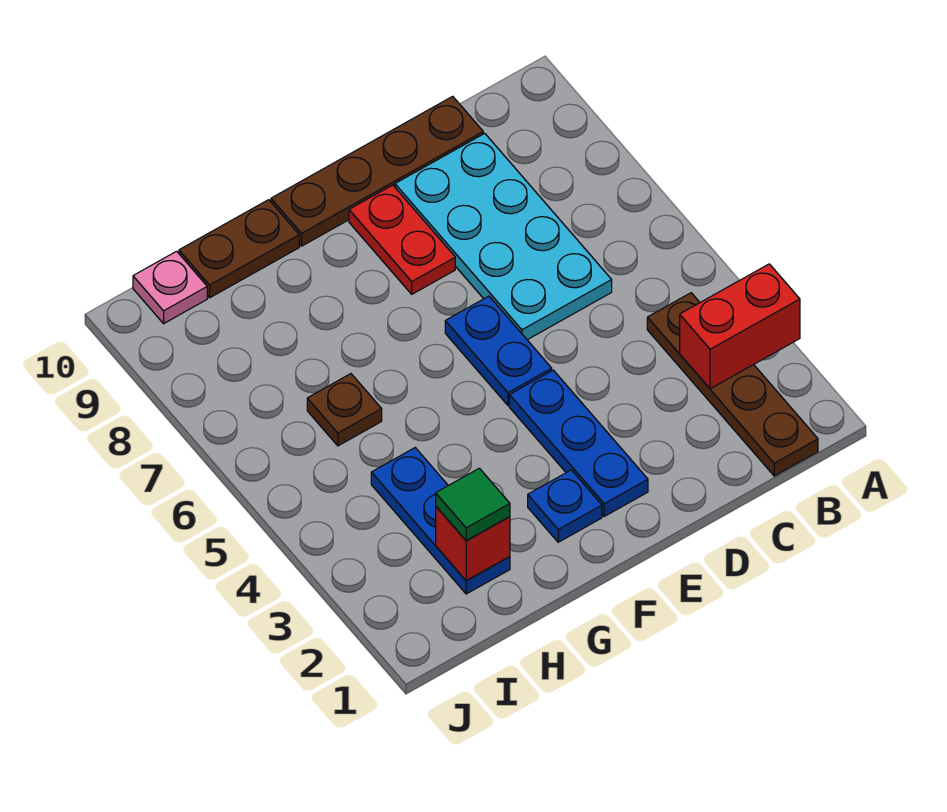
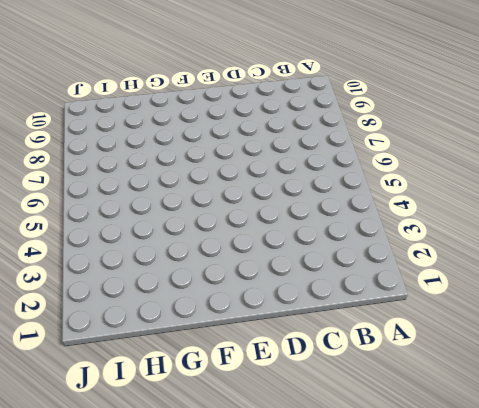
none -> brown 1x4 plate [647,293,818,476]
none -> cyan 2x4 plate [395,133,612,340]
none -> brown 1x4 plate [271,96,483,246]

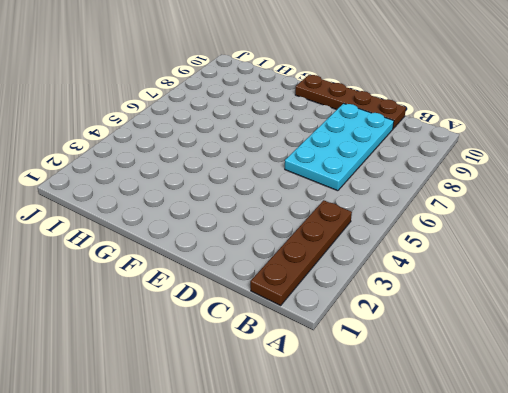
none -> blue 1x3 plate [509,370,648,516]
none -> blue 1x2 plate [445,296,552,405]
none -> red 1x2 plate [349,185,455,294]

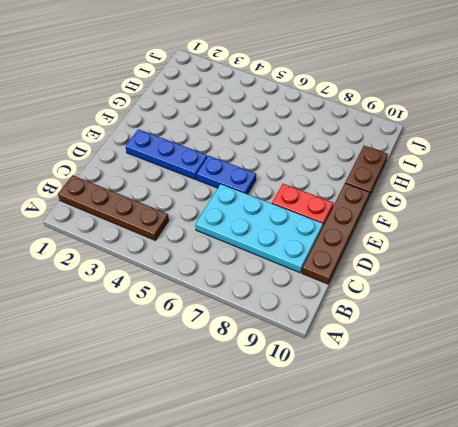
none -> blue 1x1 plate [528,470,602,542]
none -> blue 1x3 plate [371,448,510,594]
none -> brown 1x1 plate [307,374,382,446]

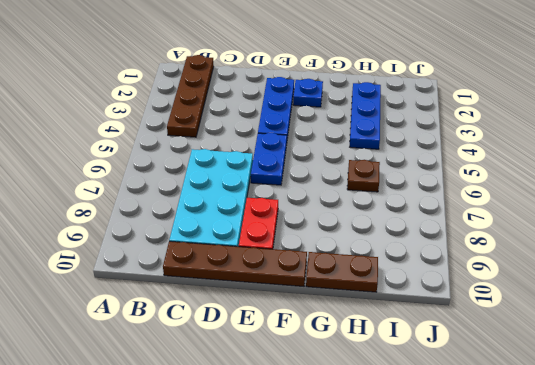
none -> pink 1x1 plate [133,251,207,324]
none -> red 1x2 brick [680,264,800,389]
none -> red 1x1 brick [436,507,510,581]

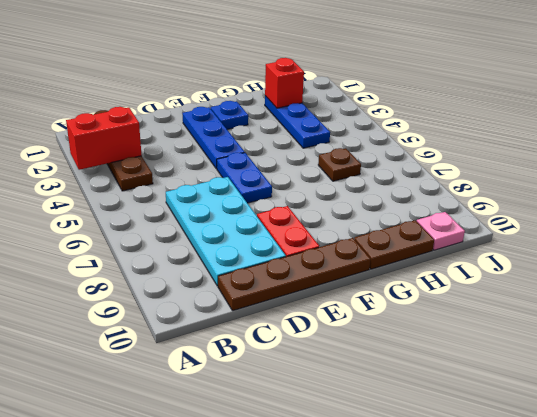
none -> green 1x1 tile [436,468,510,541]

